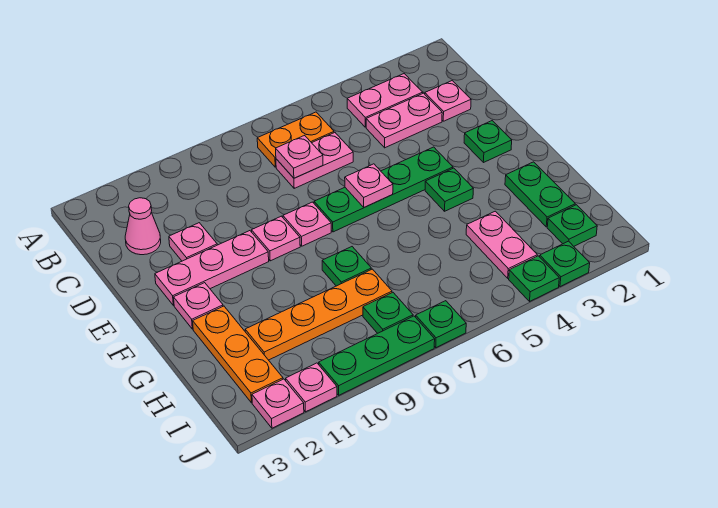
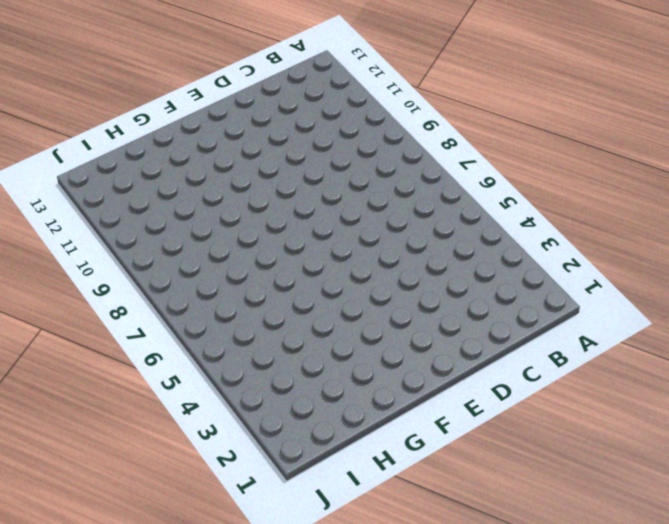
none -> pink 1x2 plate [347,74,423,127]
none -> orange 1x2 plate [257,112,334,167]
none -> pink 1x1 plate [425,81,471,121]

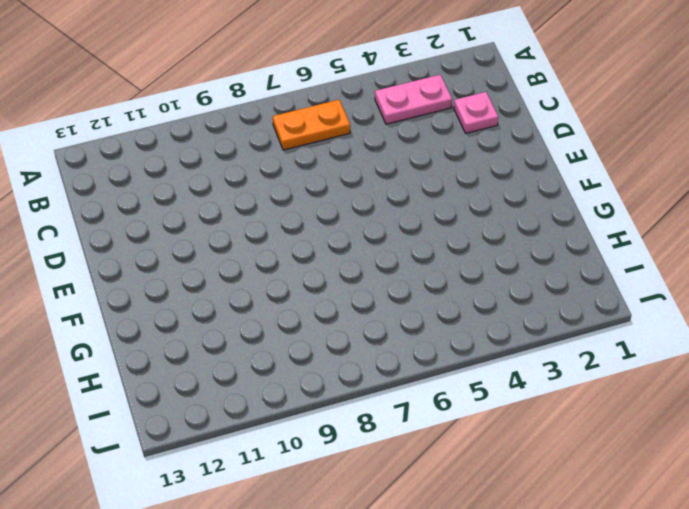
none -> pink 1x2 plate [366,93,442,148]
none -> pink 1x2 plate [276,133,353,188]
none -> pink 1x1 cone [125,198,161,255]

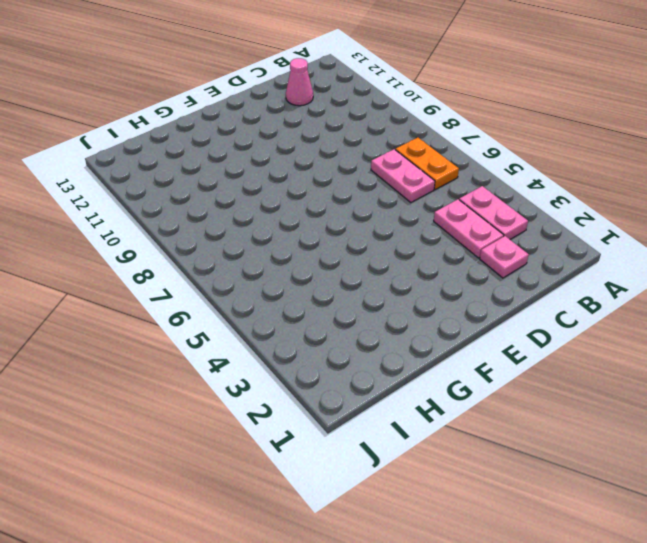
none -> pink 1x1 plate [169,223,217,261]
none -> green 1x1 plate [464,121,512,163]
none -> green 1x4 plate [314,147,453,232]

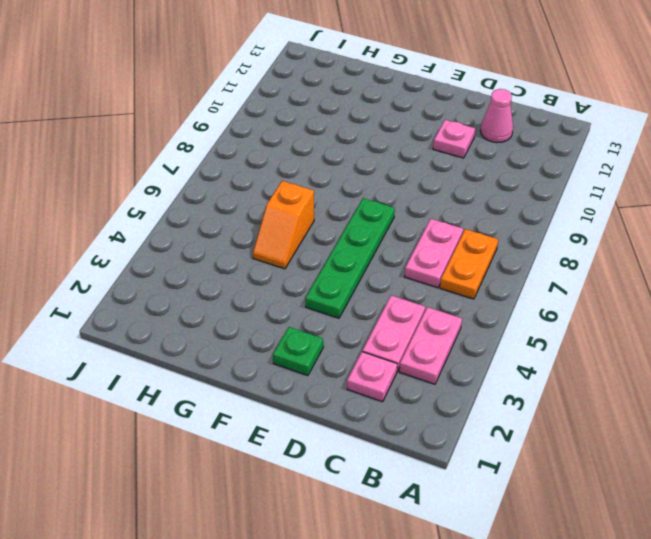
orange 1x2 slope [253,181,314,269] -> none
none -> pink 1x1 plate [283,202,331,246]
none -> pink 1x1 plate [252,216,300,261]
none -> pink 1x3 plate [155,231,269,306]

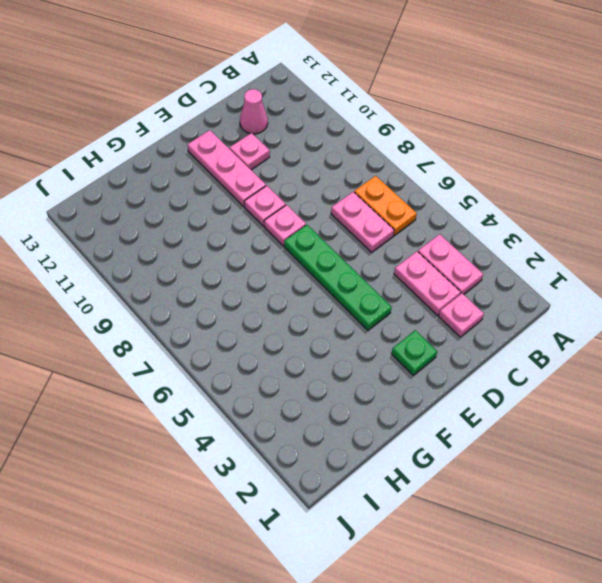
none -> green 1x1 plate [425,168,473,211]
none -> pink 1x1 plate [174,283,223,329]
none -> green 1x2 plate [505,162,575,227]

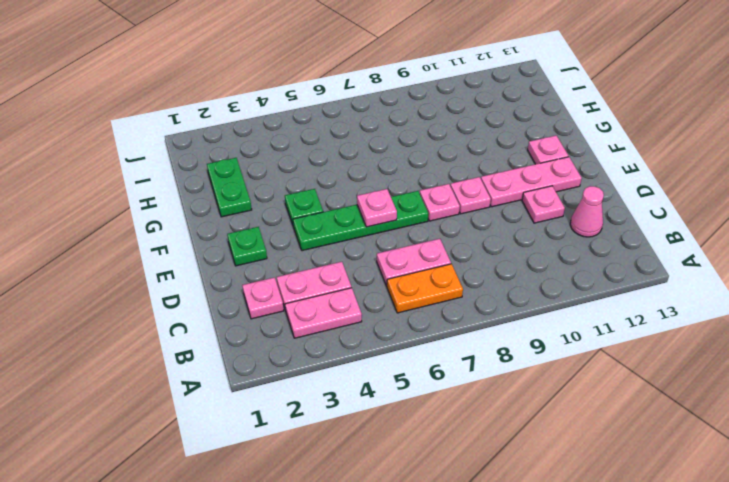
none -> green 1x1 plate [322,247,371,286]
none -> orange 1x3 plate [193,306,283,403]
none -> pink 1x2 plate [466,211,537,278]

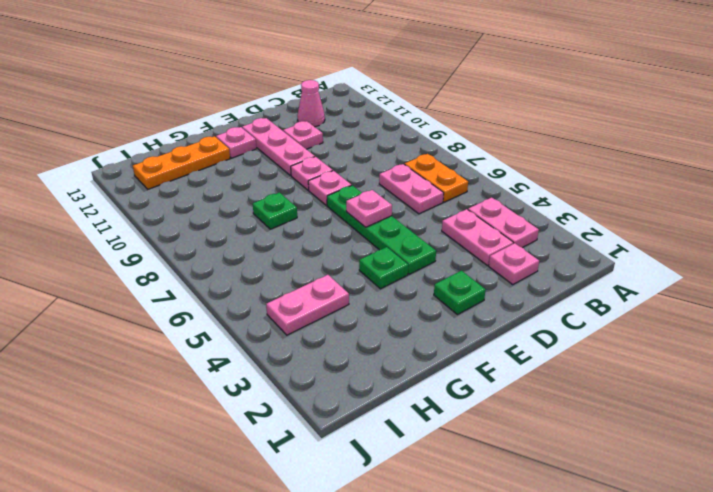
none -> green 1x2 plate [505,162,575,227]
none -> orange 1x4 plate [245,269,392,360]
none -> green 1x1 plate [547,205,597,246]

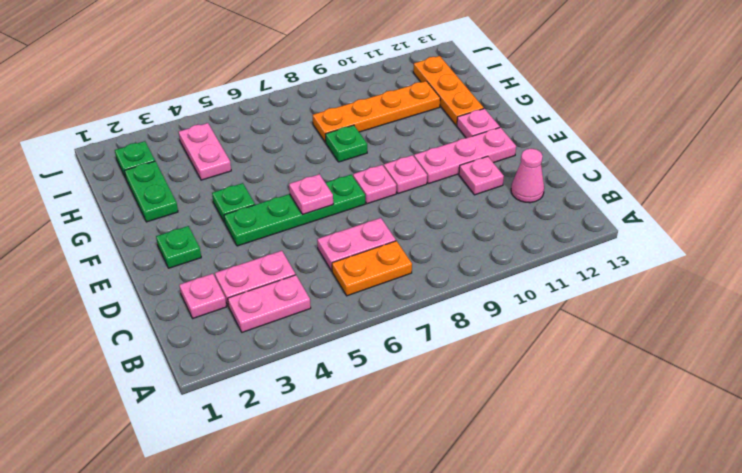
none -> green 1x1 plate [363,293,413,333]
none -> green 1x1 plate [540,241,590,287]
none -> green 1x1 plate [509,256,559,301]

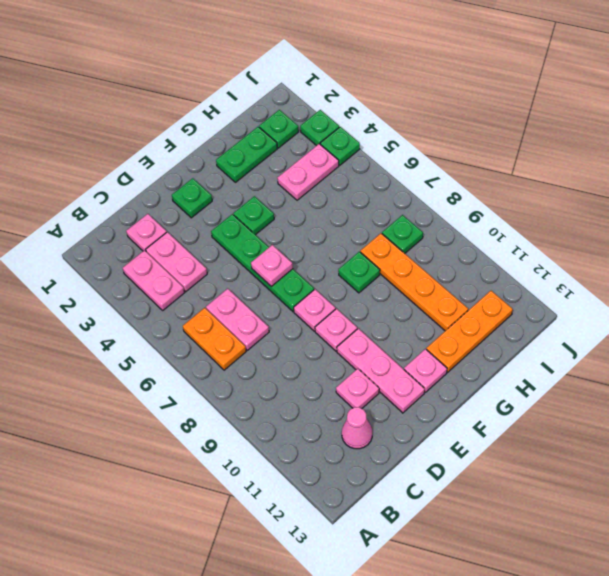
none -> green 1x1 plate [416,301,466,348]
none -> green 1x3 plate [319,316,435,395]
none -> pink 1x1 plate [286,363,337,412]

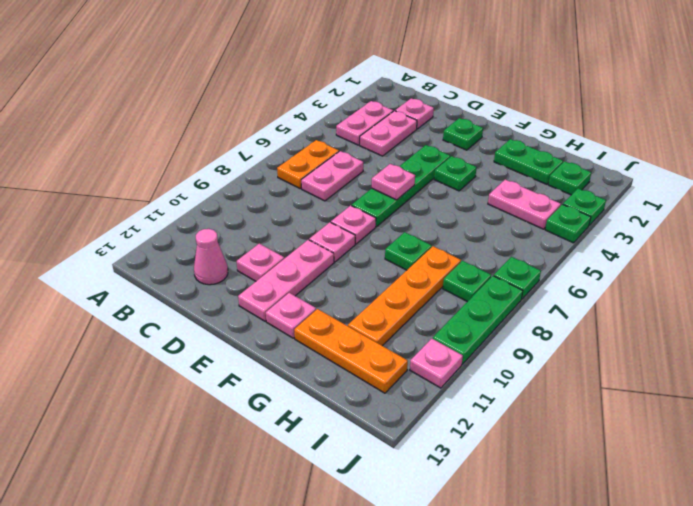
none -> pink 1x1 plate [252,379,304,428]
none -> pink 1x1 plate [276,135,323,178]

